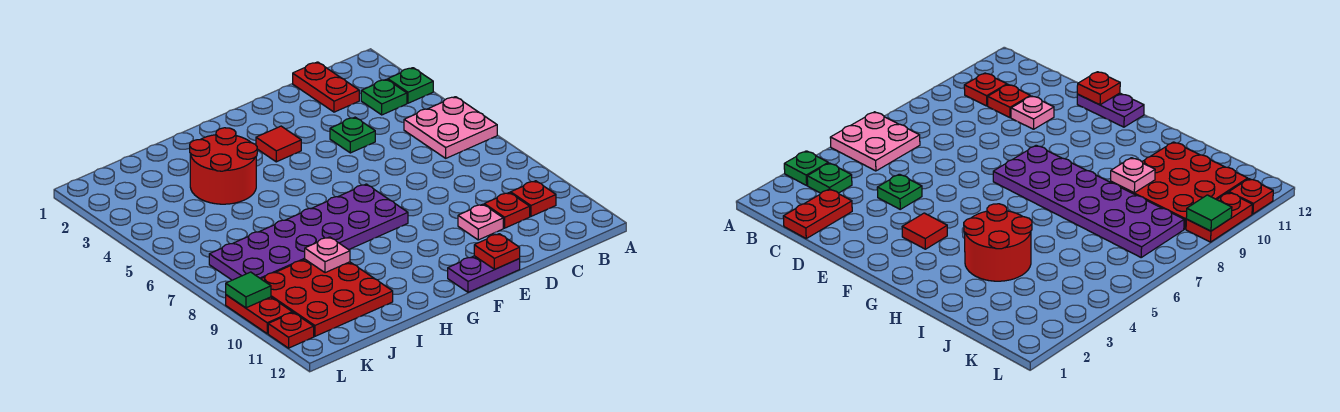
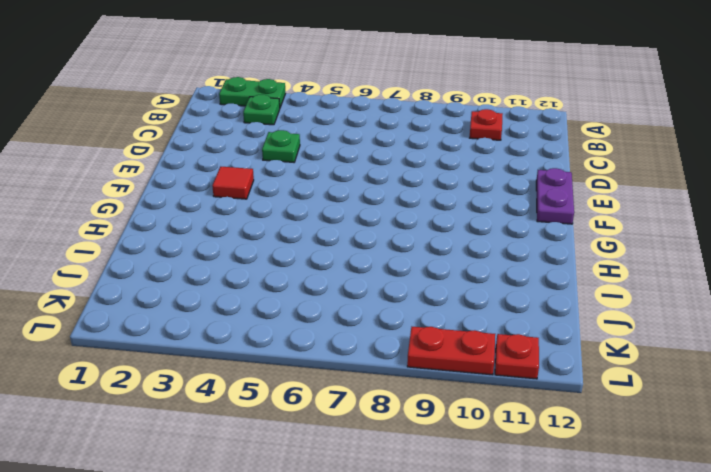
green 1x2 plate [219,77,286,107] -> green 1x1 plate [388,68,433,103]
none -> pink 2x2 plate [404,97,497,158]
none -> red 1x2 plate [293,62,359,112]
none -> red 1x1 plate [484,193,530,228]

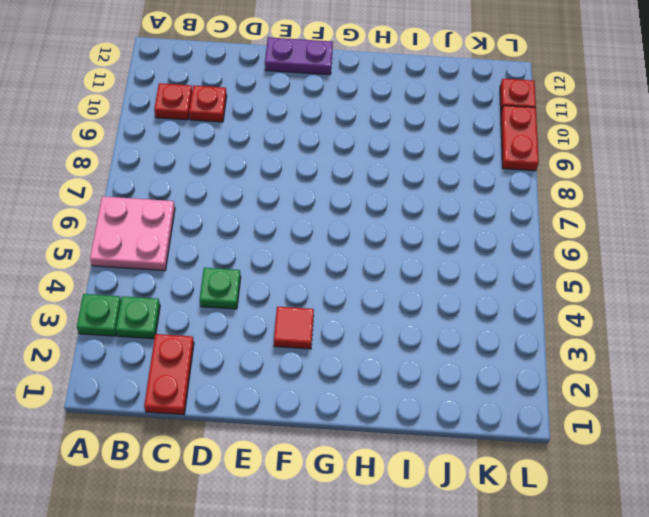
none -> pink 1x1 plate [458,204,503,240]
none -> purple 2x6 plate [209,184,408,280]
none -> red 2x2 round brick [190,128,257,204]

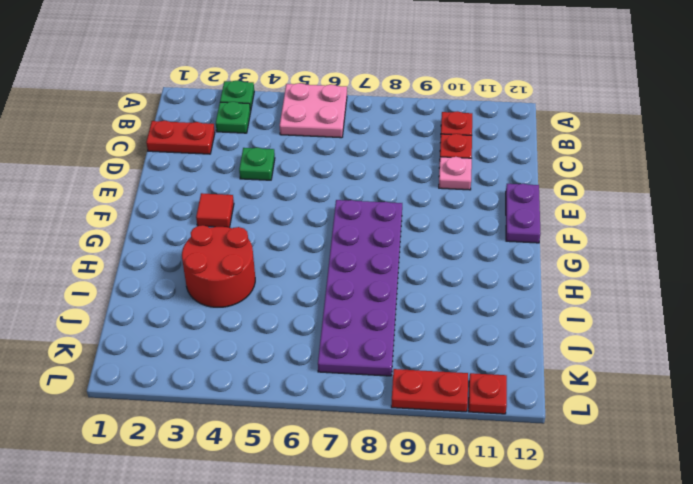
none -> red 3x3 plate [262,259,393,336]
none -> red 1x1 plate [474,234,520,269]
none -> pink 1x1 plate [305,237,350,273]

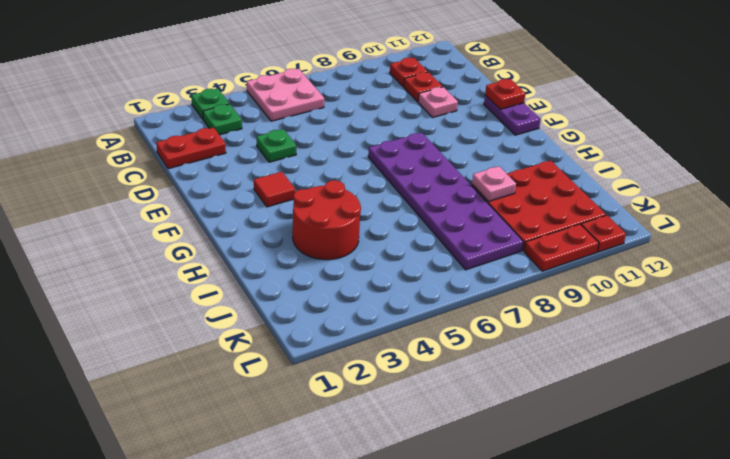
none -> green 1x1 tile [226,272,271,308]

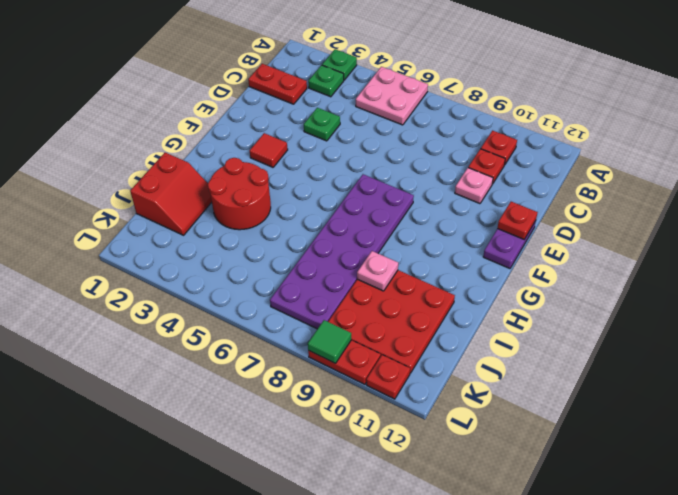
red 2x2 slope [130,153,212,235] -> none

